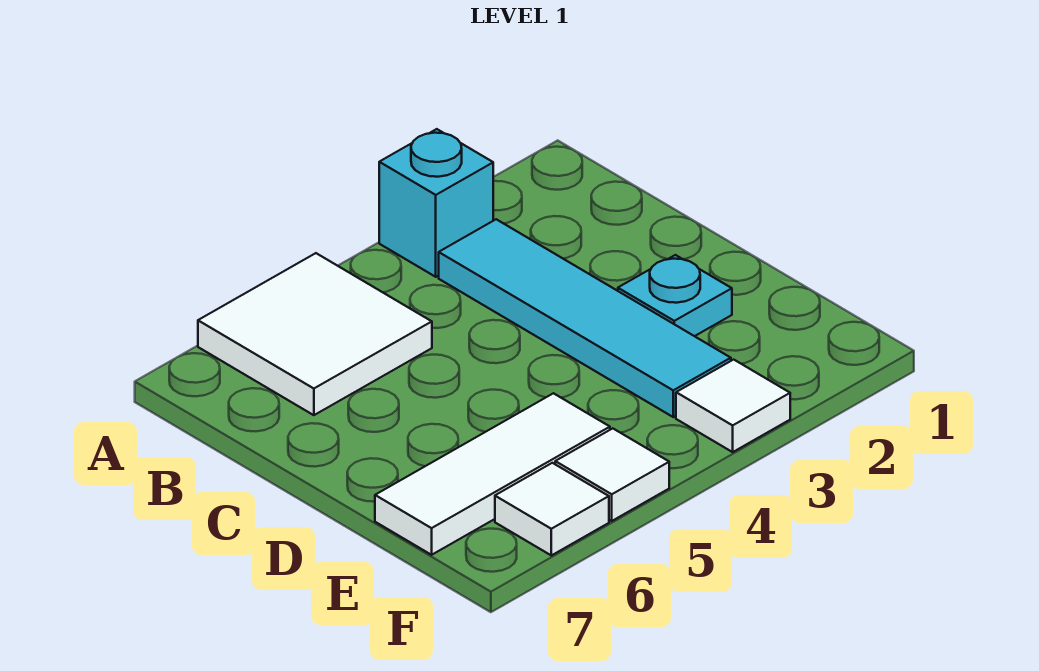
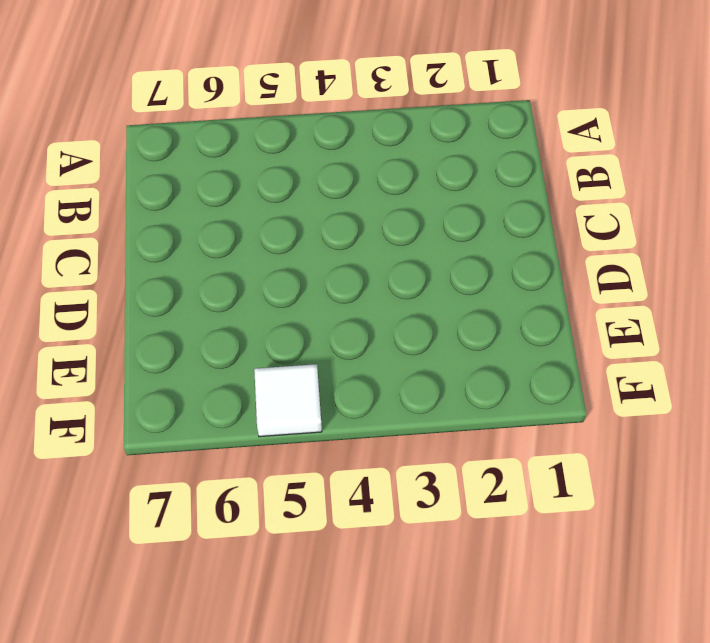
none -> cyan 1x1 brick [379,129,493,277]
none -> white 2x2 tile [198,253,432,415]

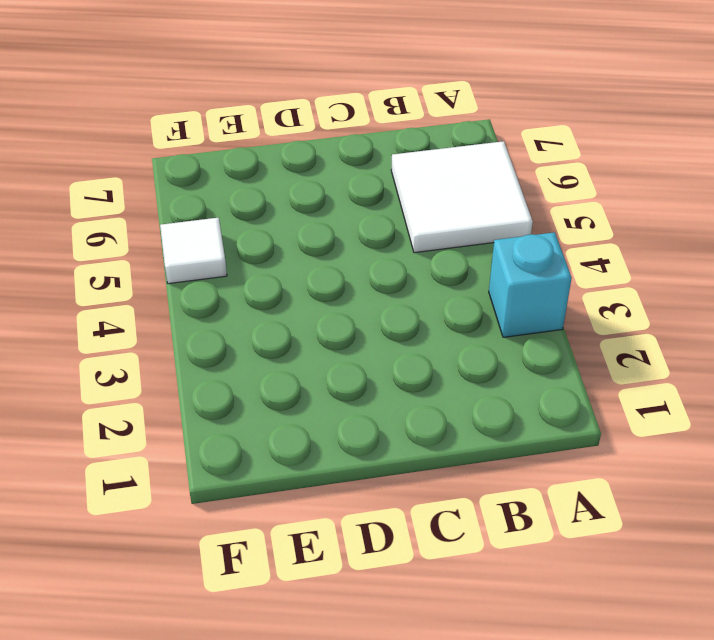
none -> cyan 1x4 tile [439,219,731,417]
none -> cyan 1x1 plate [618,255,732,336]

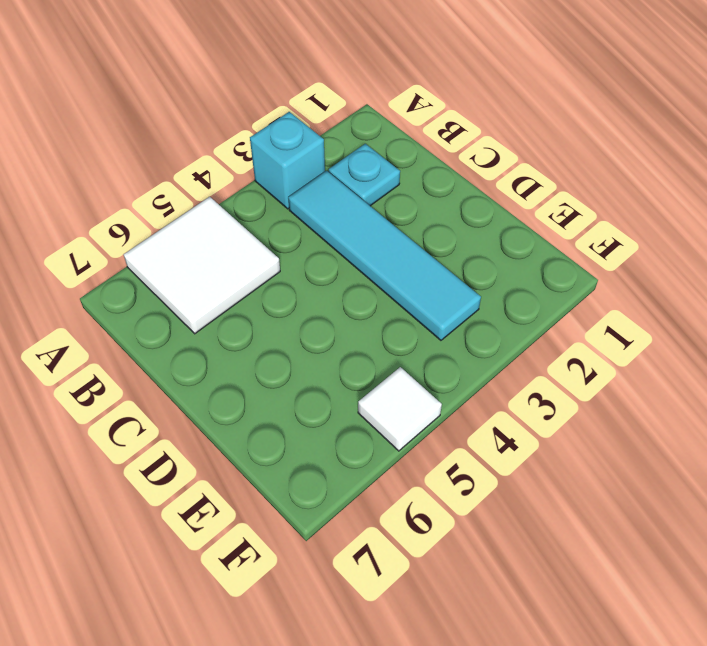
cyan 1x1 plate [329,144,400,206] -> cyan 1x1 plate moved to [618,255,732,336]
none -> white 1x3 tile [375,393,610,555]
none -> white 1x1 tile [676,360,790,452]

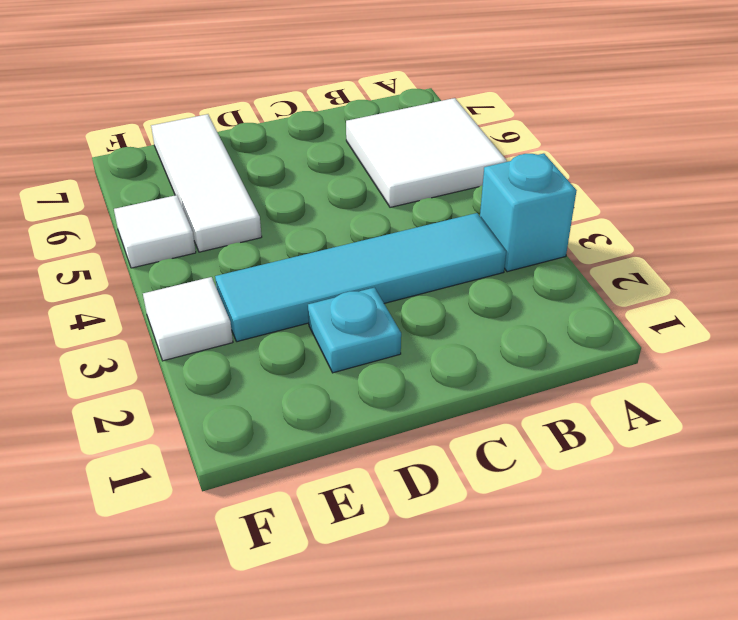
none -> white 1x1 tile [495,463,609,555]

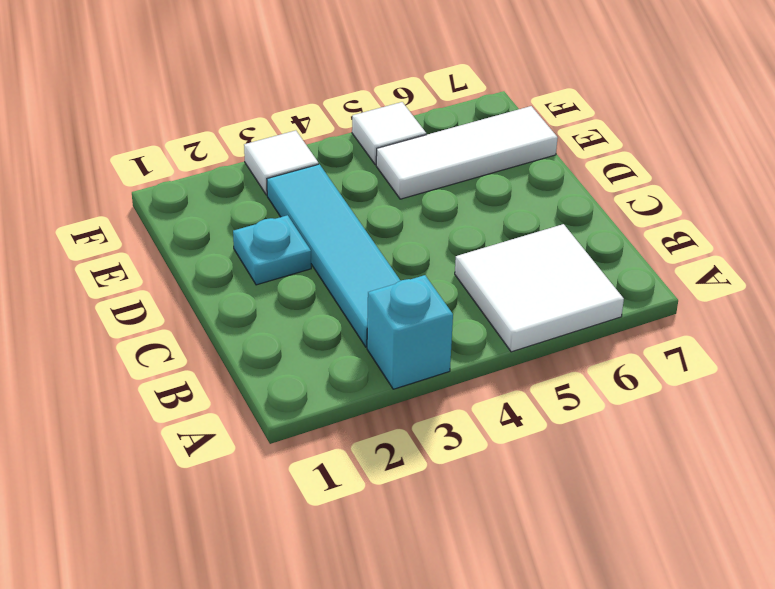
none -> white 1x1 tile [495,463,609,555]

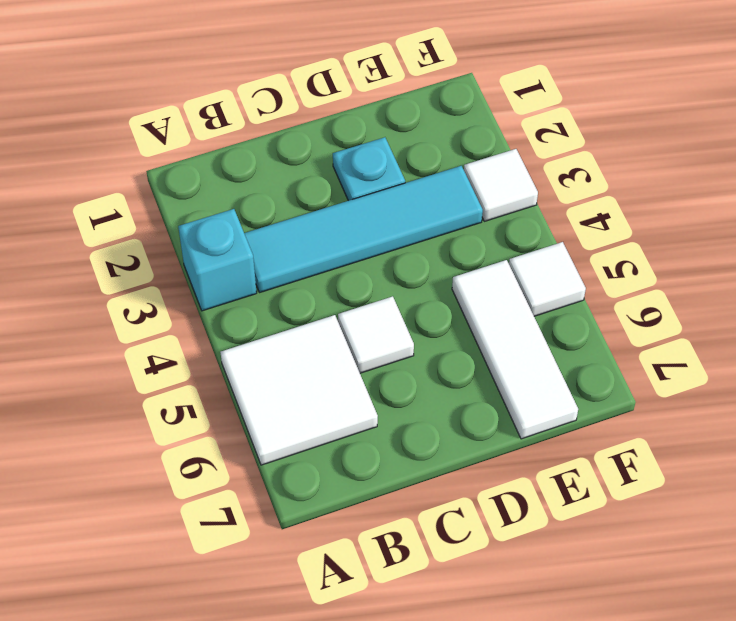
white 1x1 tile [338,296,414,373] -> white 1x1 tile moved to [495,463,609,555]

